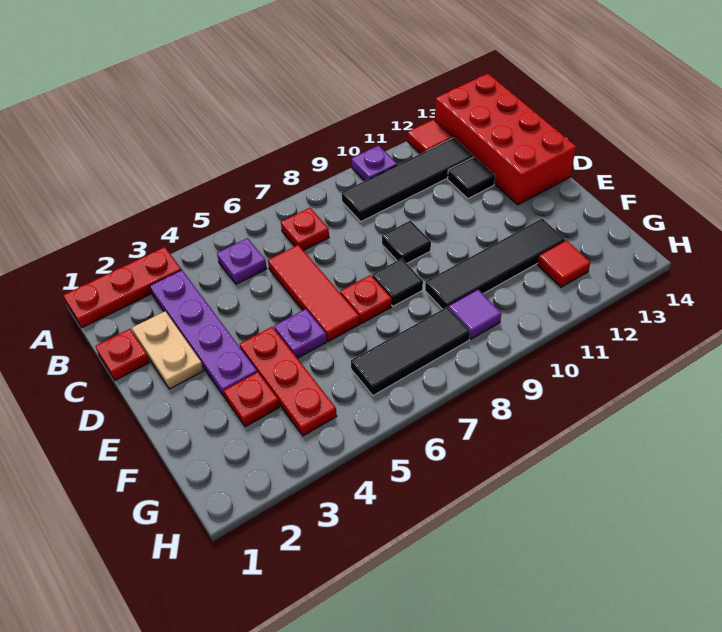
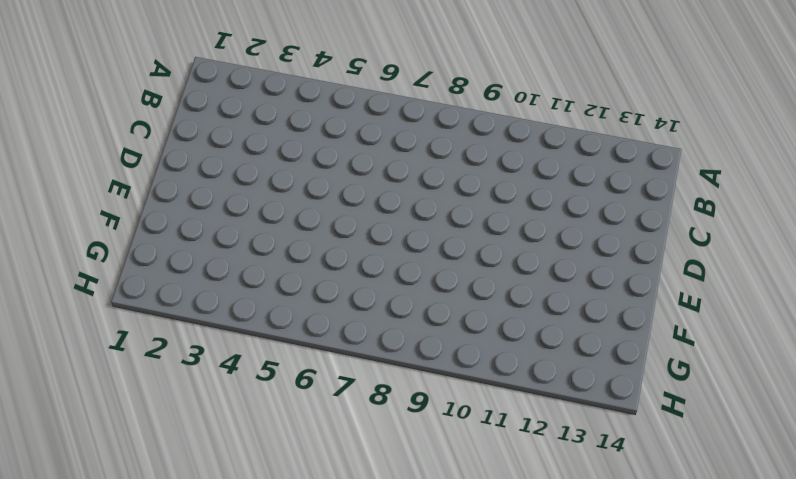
none -> red 1x3 plate [63,247,181,328]
none -> purple 1x1 plate [352,146,397,181]
none -> red 1x1 tile [407,119,453,154]

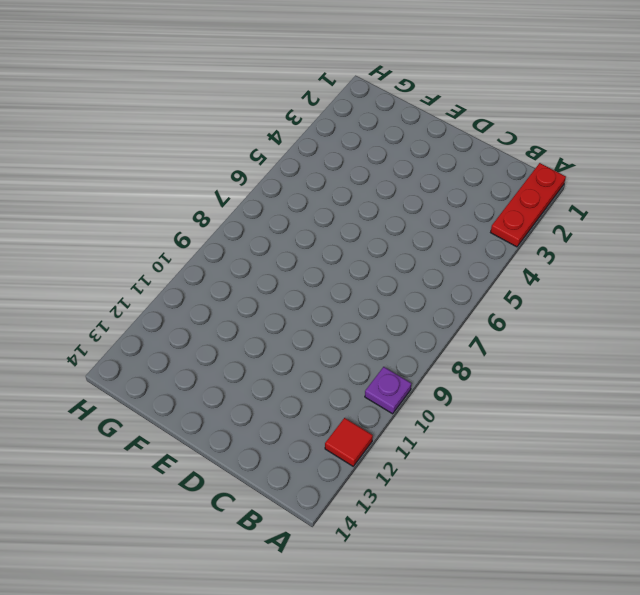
none -> red 2x4 brick [435,74,576,205]
none -> purple 1x4 plate [150,270,257,397]
none -> purple 1x1 plate [217,238,267,284]

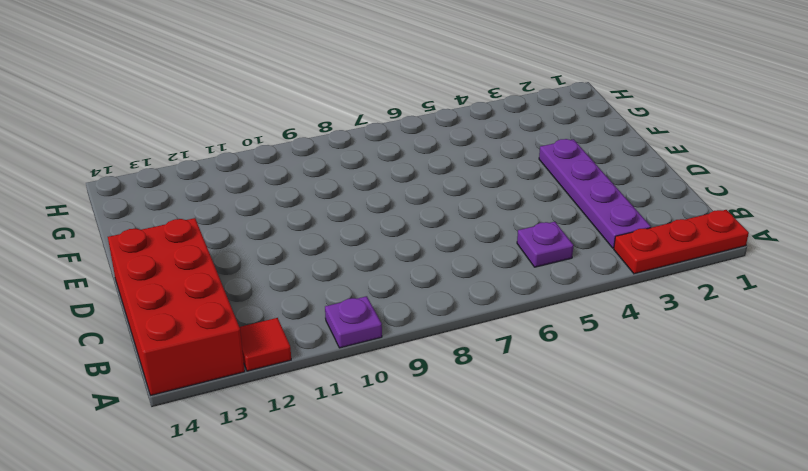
none -> red 1x1 plate [281,208,329,251]
none -> black 1x4 tile [342,138,474,221]
none -> red 1x1 plate [96,329,149,380]

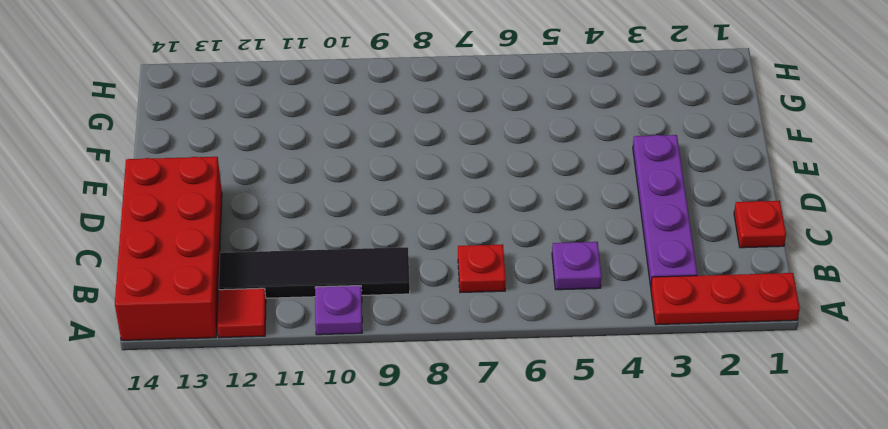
none -> tan 1x2 plate [132,311,204,389]
none -> red 1x3 tile [268,245,360,341]
none -> black 1x1 tile [448,157,495,199]

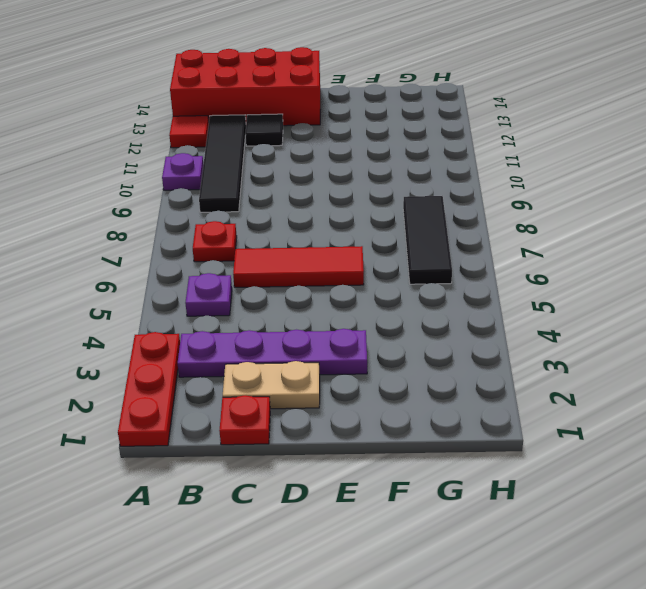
none -> black 1x1 tile [382,221,431,263]
none -> red 1x3 plate [240,327,337,436]
none -> purple 1x1 plate [274,309,327,358]

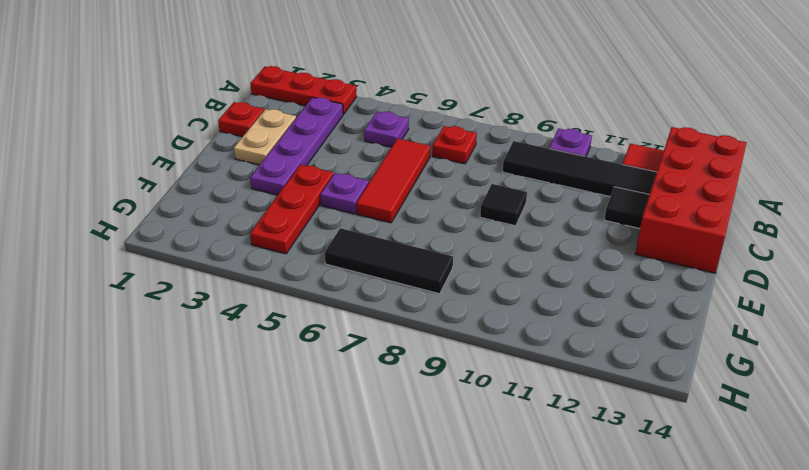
none -> red 1x1 plate [340,275,392,324]
none -> black 1x1 tile [372,259,423,306]
none -> red 1x1 plate [224,372,279,427]

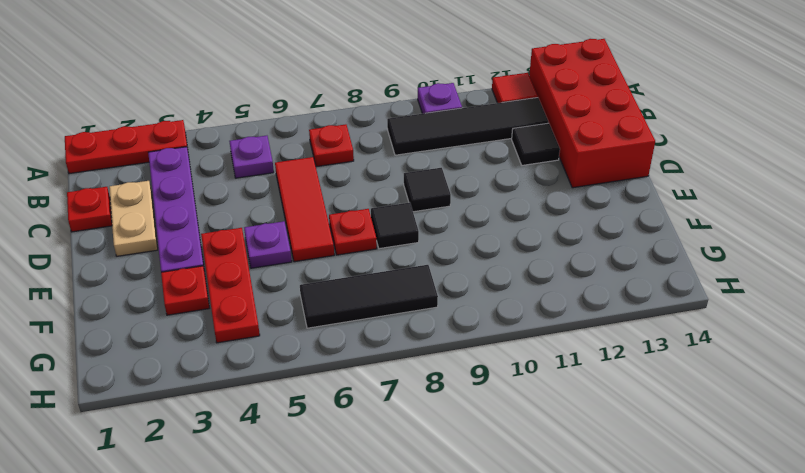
none -> black 1x4 tile [425,218,565,309]
none -> purple 1x1 tile [449,290,501,339]
none -> red 1x1 tile [538,241,590,287]

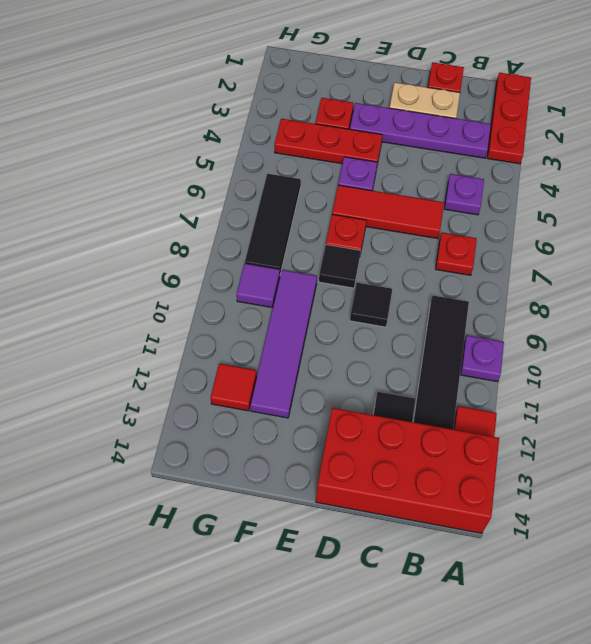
purple 1x4 tile [250,270,317,418] -> black 1x4 tile [425,218,565,309]

